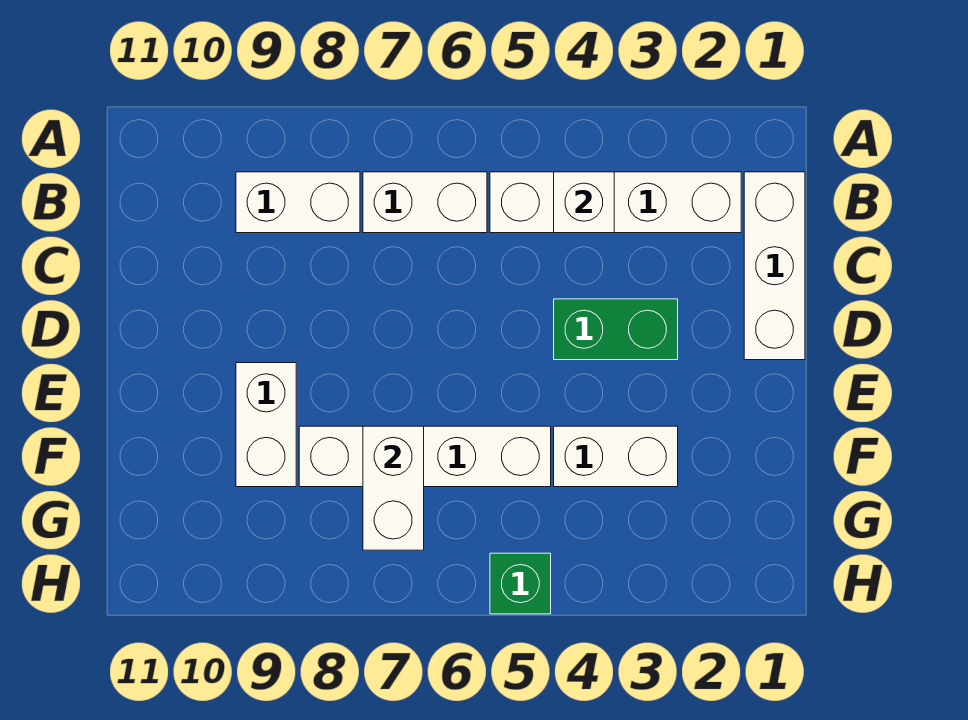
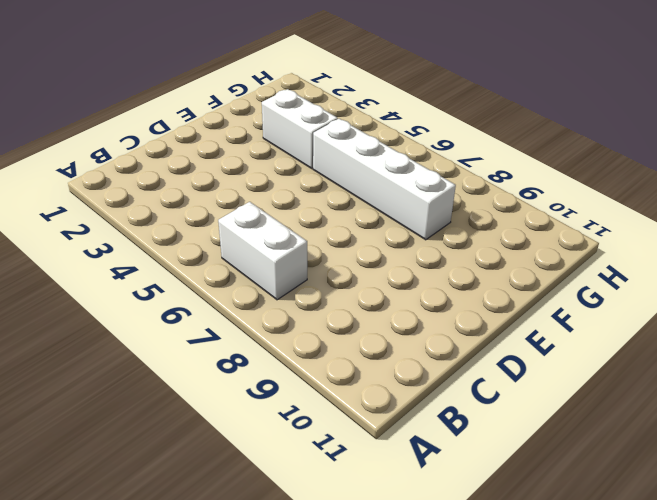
none -> white 1x3 brick [744,172,805,360]
none -> white 1x4 brick [490,172,741,233]

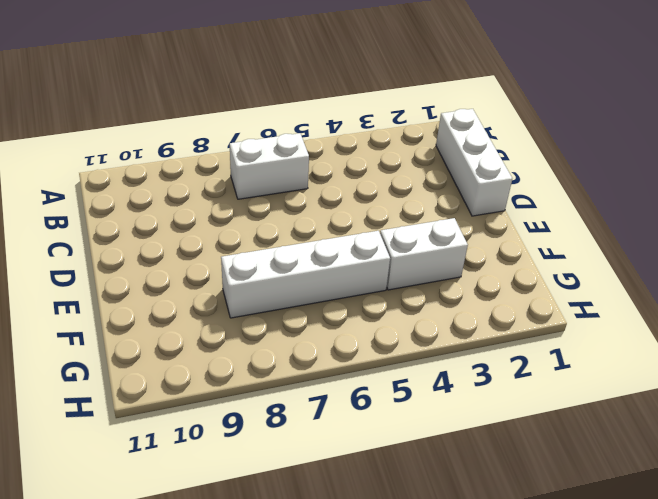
none -> white 1x4 brick [490,172,741,233]
none -> white 1x2 brick [236,172,360,233]

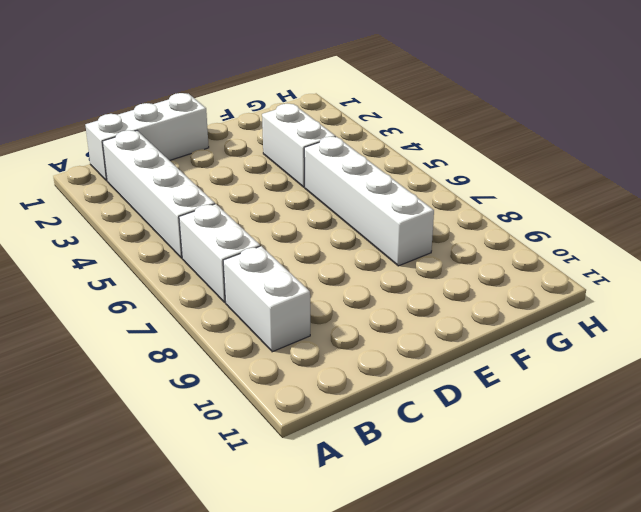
none -> green 1x2 brick [554,299,678,360]
none -> white 1x2 brick [236,363,296,487]

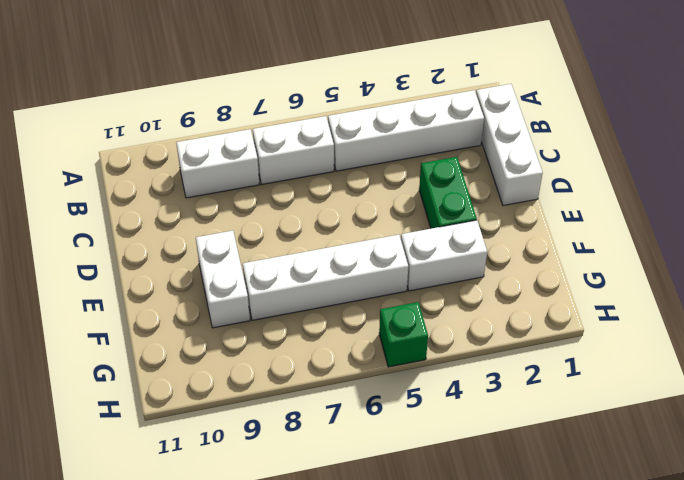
green 1x2 brick [419,157,477,228] -> green 1x2 brick turned to [554,299,678,360]
none -> white 1x1 brick [554,172,614,233]
none -> white 1x2 brick [363,426,424,550]

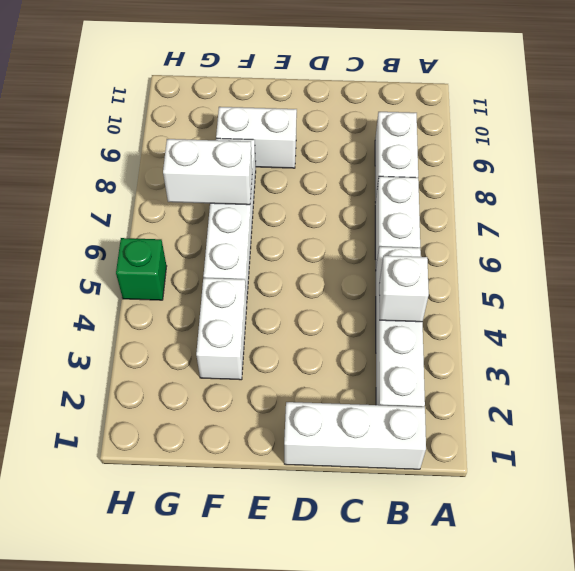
none -> green 1x2 brick [554,299,678,360]

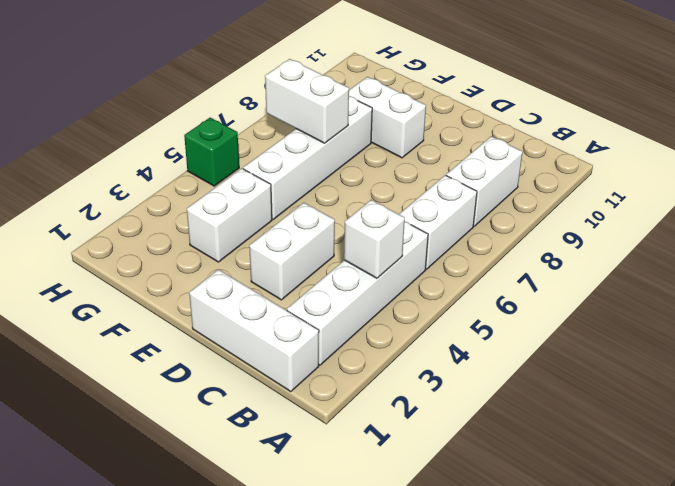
white 1x2 brick [249,203,335,300] -> green 1x2 brick [554,299,678,360]

